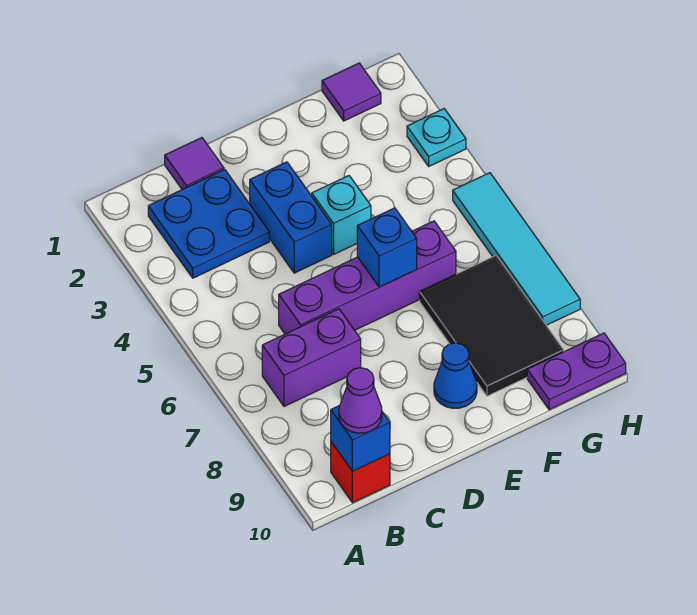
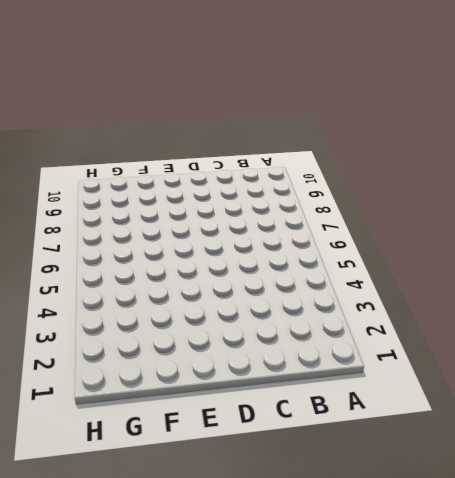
none -> blue 2x2 plate [148,170,269,278]
none -> purple 1x2 brick [262,309,361,407]
none -> red 1x1 brick [331,442,390,503]

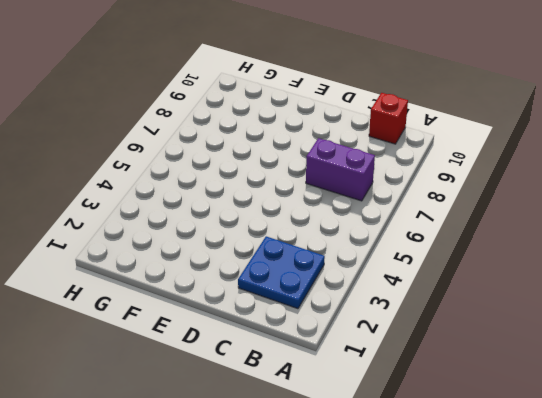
none -> purple 1x1 tile [165,138,224,189]
none -> purple 1x4 brick [279,221,456,334]
none -> blue 1x2 brick [250,162,332,273]

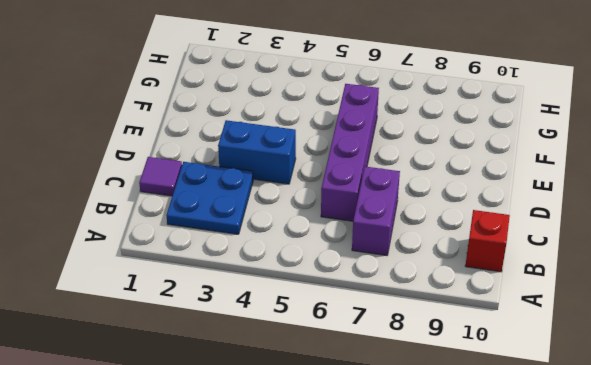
none -> cyan 1x1 brick [312,176,371,254]
none -> blue 1x1 cone [434,343,477,408]
none -> black 2x3 tile [420,256,564,396]

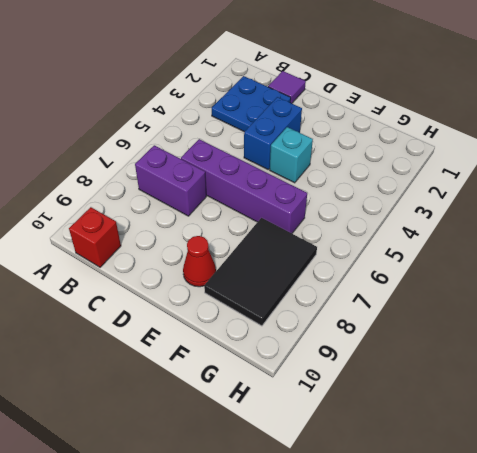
red 1x1 cone [183,236,216,287] -> blue 1x1 cone [434,343,477,408]
none -> purple 1x1 tile [322,63,381,121]
none -> purple 1x2 plate [527,333,626,410]
none -> cyan 1x1 plate [407,109,466,166]

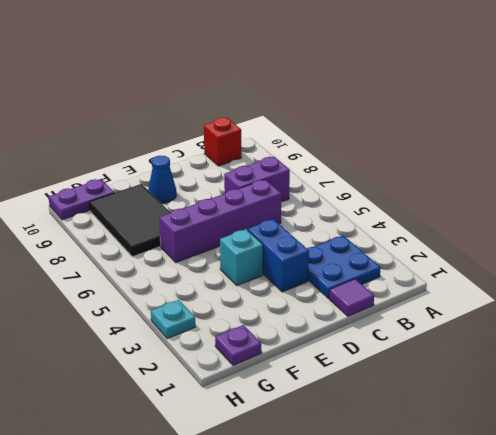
purple 1x1 plate [215,325,261,365] -> purple 1x1 tile [322,63,381,121]
none -> cyan 1x4 tile [453,173,580,325]
none -> blue 1x1 brick [331,406,390,471]
none -> blue 1x1 brick [357,208,417,287]

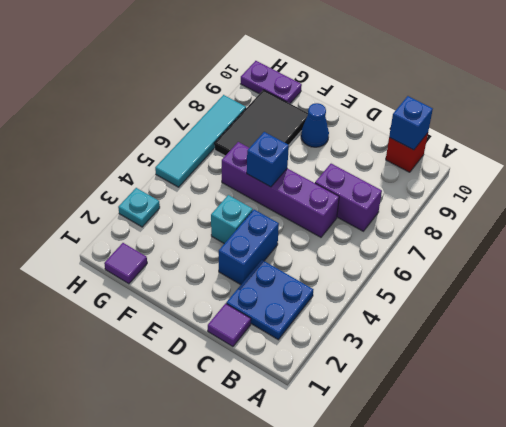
none -> purple 1x1 cone [339,368,382,433]

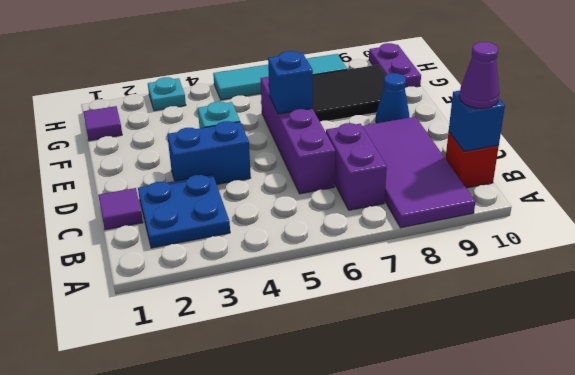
purple 2x4 tile [363,117,475,228] -> none

